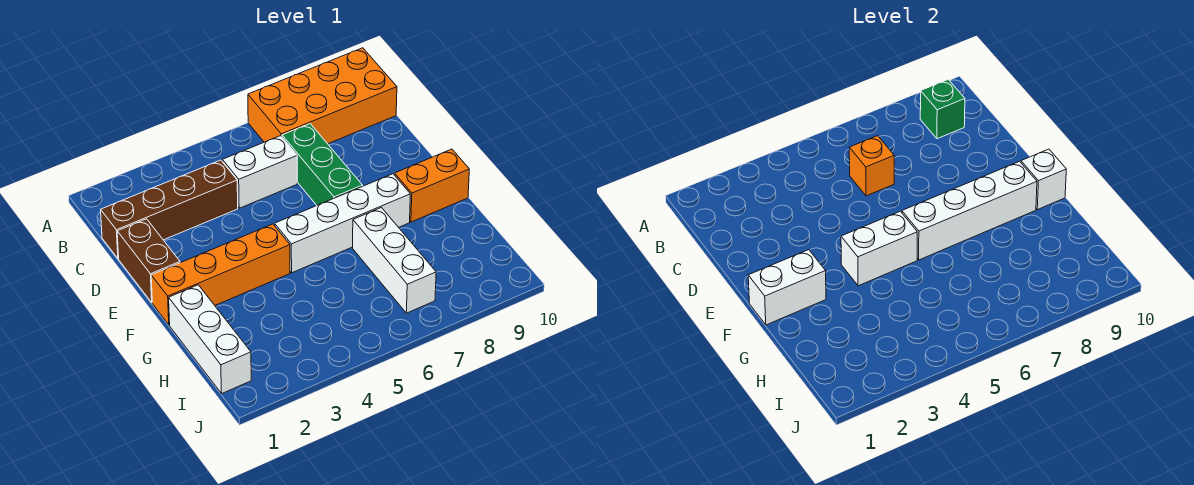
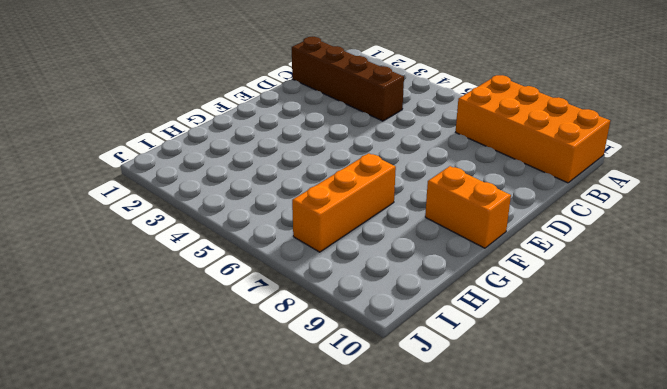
orange 1x3 brick [292,153,396,252] -> white 1x3 brick [353,208,436,313]
none -> white 1x2 brick [222,136,297,208]
none -> green 1x3 brick [282,124,363,205]
none -> brown 1x2 brick [117,219,180,302]

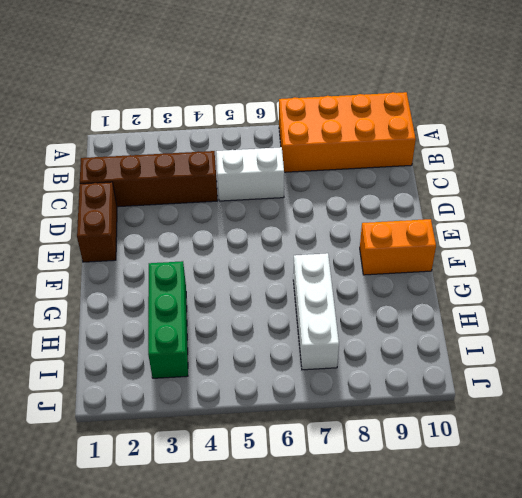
green 1x3 brick [148,261,188,378] -> green 1x3 brick moved to [282,124,363,205]
none -> orange 1x4 brick [151,224,290,325]
none -> white 1x4 brick [275,174,410,273]
none -> white 1x3 brick [169,285,251,393]

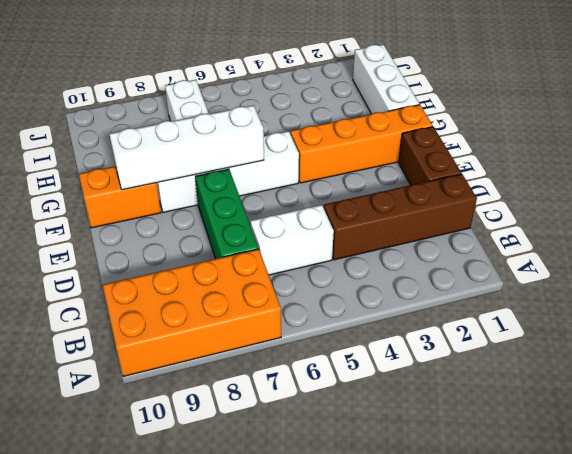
none -> green 1x1 brick [920,80,965,139]
none -> orange 1x1 brick [849,136,894,196]
none -> white 1x2 brick [748,250,826,325]

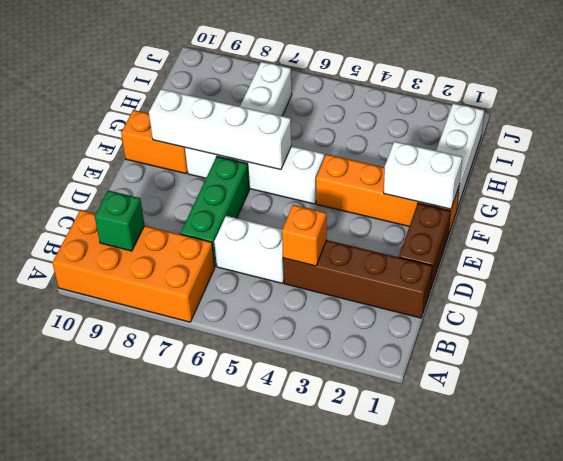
orange 1x1 brick [282,205,327,266] -> orange 1x1 brick moved to [849,136,894,196]
none -> white 1x2 brick [841,211,917,286]
none -> white 1x1 brick [1021,149,1066,210]

